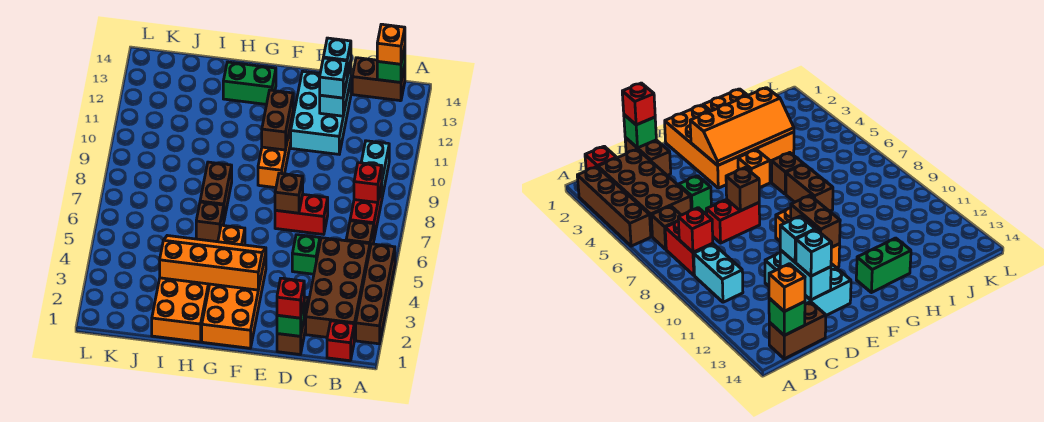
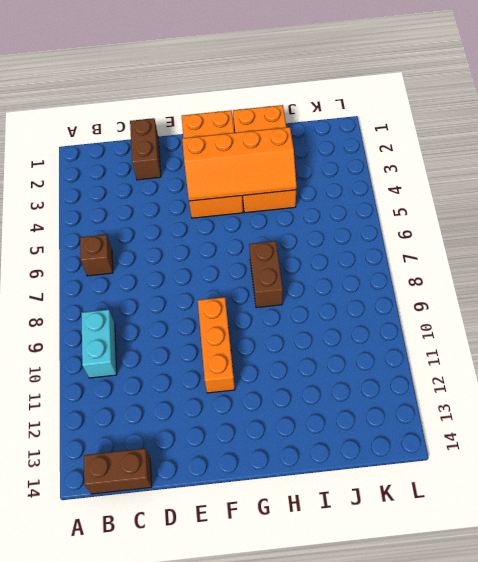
none -> brown 1x4 brick [356,244,395,344]
none -> red 1x1 brick [327,321,354,361]
none -> brown 2x4 brick [306,238,370,340]

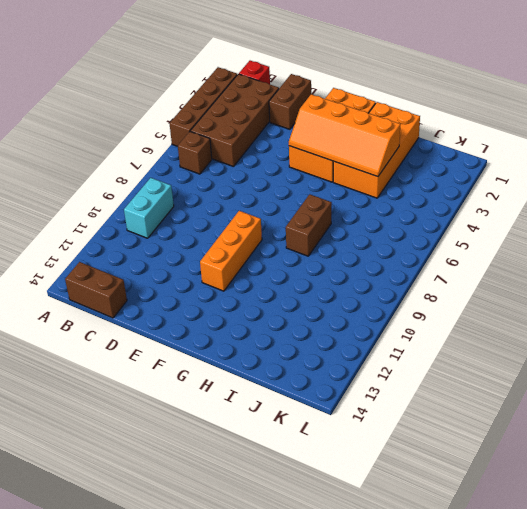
none -> red 1x2 brick [350,184,382,238]
none -> green 1x1 brick [292,235,320,274]
none -> red 1x2 brick [275,194,328,234]

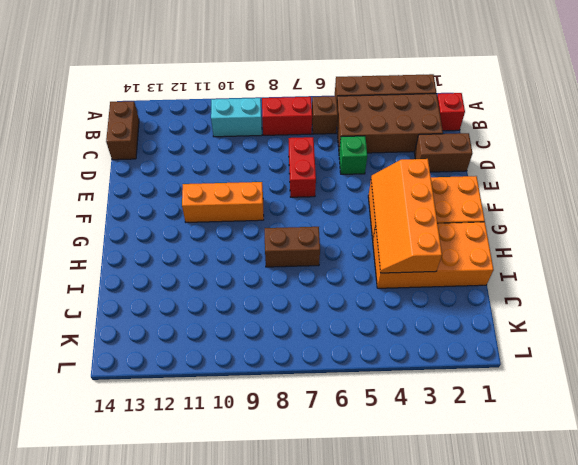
none -> cyan 2x3 brick [291,71,351,154]
none -> orange 1x1 brick [218,225,245,245]
none -> green 1x2 brick [223,62,276,104]

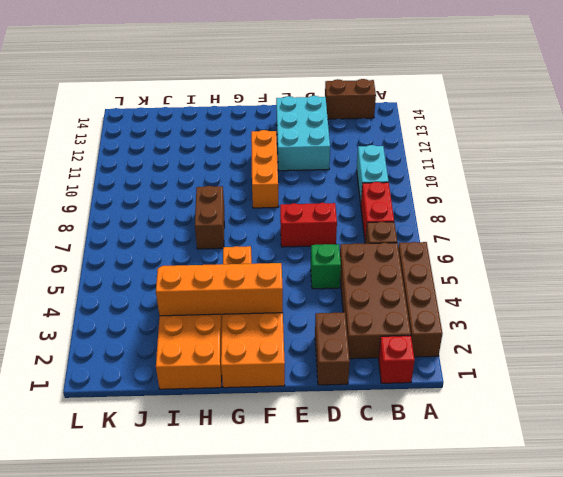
none -> green 1x2 brick [223,62,276,104]
none -> brown 1x1 brick [196,202,224,242]
none -> red 1x1 brick [354,163,382,203]

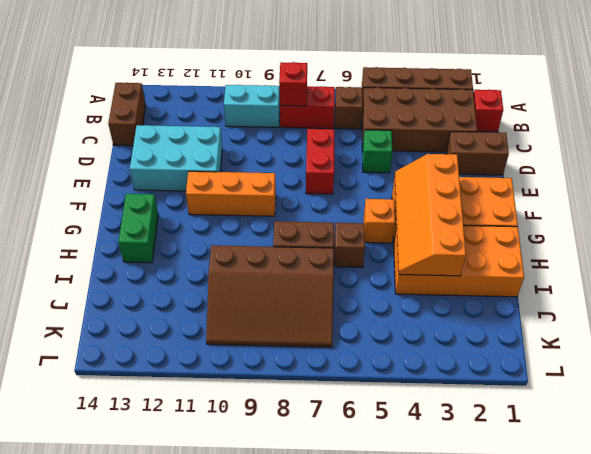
brown 3x4 slope [206,245,334,347] -> none
none -> green 1x1 brick [377,47,405,82]
none -> green 1x1 brick [277,303,304,336]
none -> cyan 1x2 brick [320,61,351,116]

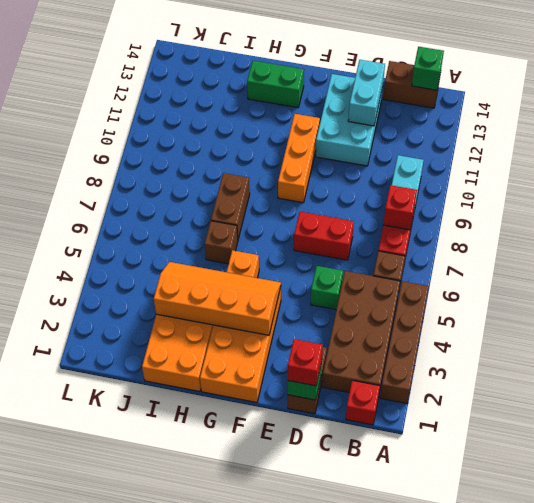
none -> brown 1x1 brick [275,173,303,213]
none -> brown 1x2 brick [262,90,293,150]
none -> orange 1x1 brick [377,24,405,64]

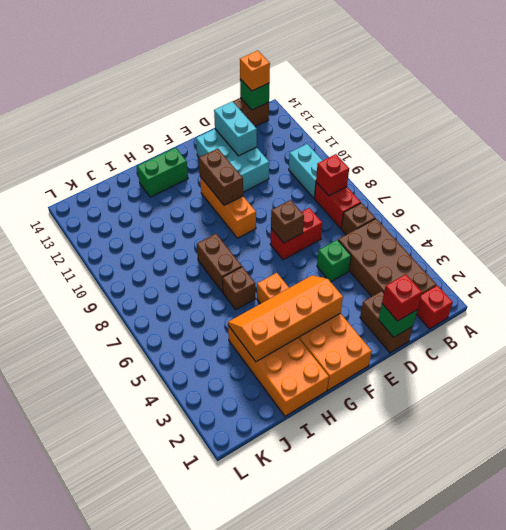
none -> brown 1x4 brick [356,244,395,344]
none -> cyan 1x1 brick [320,58,347,98]
none -> cyan 1x1 brick [323,38,351,77]

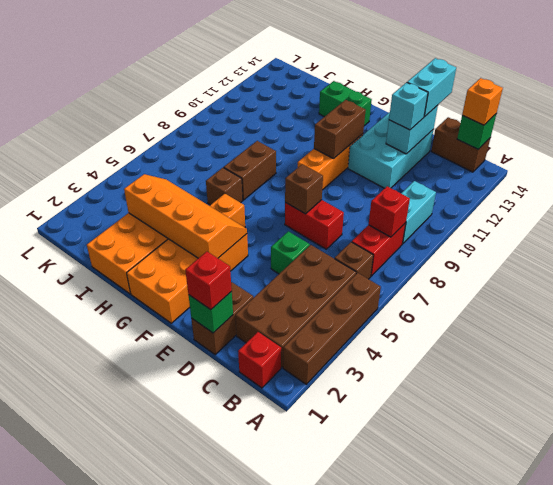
cyan 1x2 brick [407,58,456,117] -> cyan 1x1 brick [323,38,351,77]

